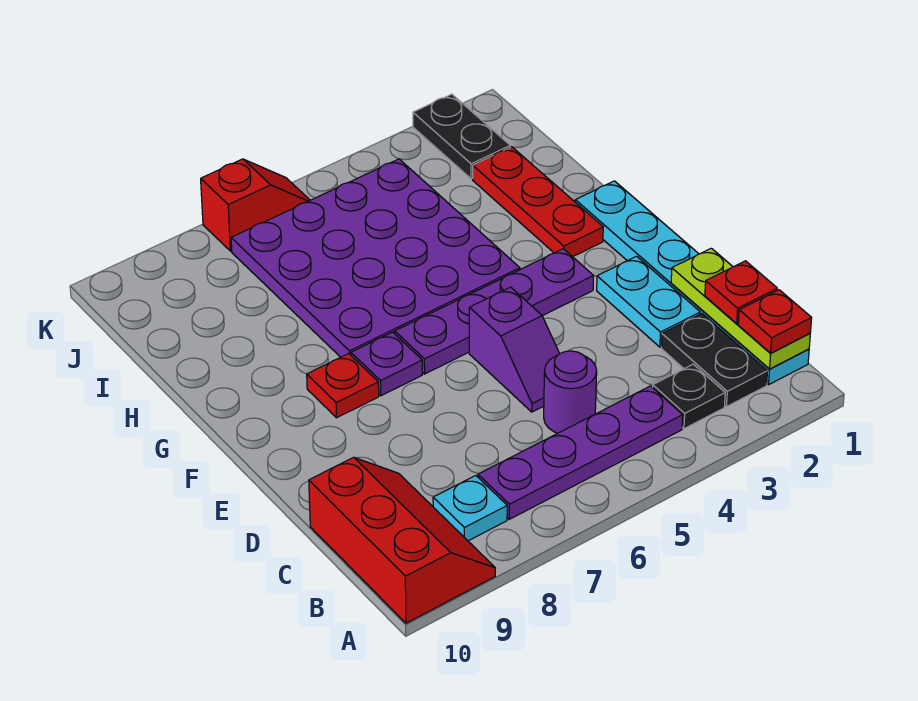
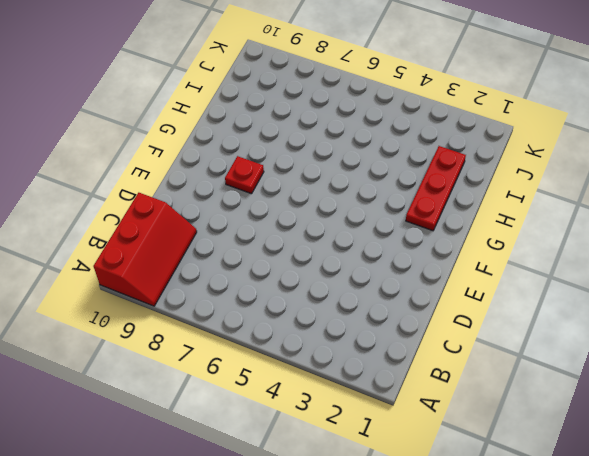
none -> cyan 1x6 plate [575,181,809,385]
none -> black 1x2 plate [661,314,767,407]
none -> black 1x1 plate [653,364,725,429]

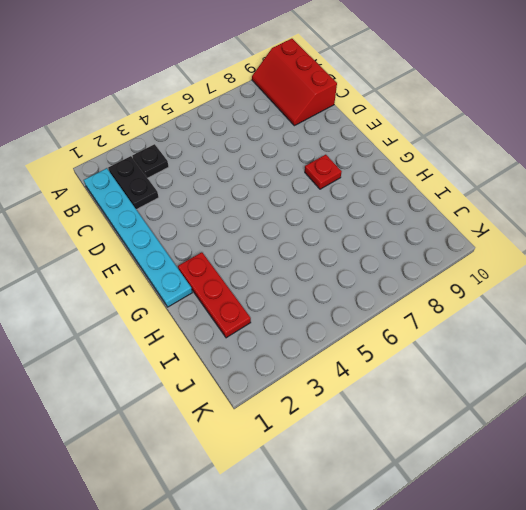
none -> purple 1x4 plate [478,386,683,519]
none -> cyan 1x1 plate [433,476,507,541]
none -> purple 1x1 round brick [544,351,597,433]

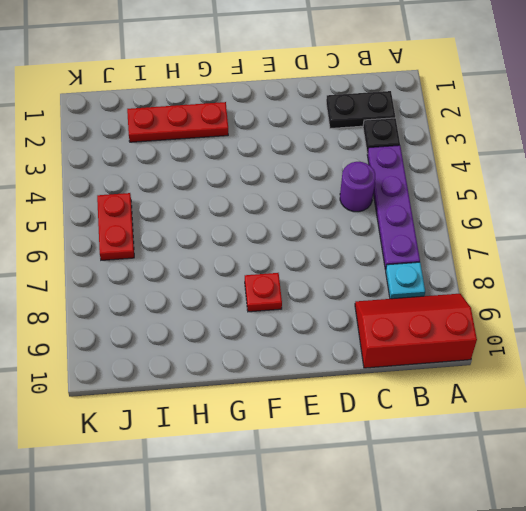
red 1x2 plate [97,193,134,260] -> purple 4x4 plate [231,159,520,357]
none -> cyan 1x6 plate [575,181,809,385]
none -> cyan 1x2 plate [597,256,700,347]
none -> purple 1x2 slope [469,287,560,412]

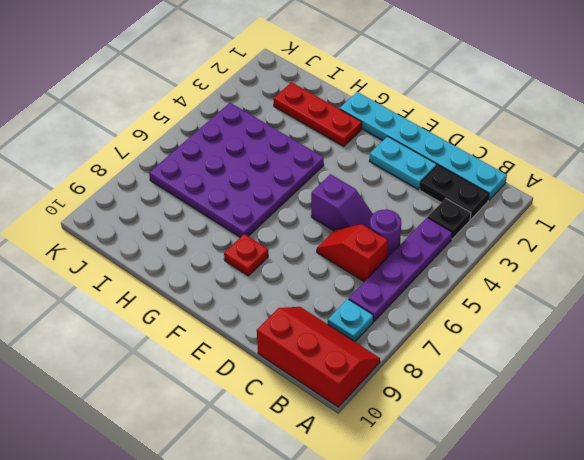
red 1x2 slope [317,224,388,282] -> red 1x2 slope turned to [201,159,310,251]
none -> purple 1x4 plate [395,249,594,374]
none -> purple 1x1 plate [351,332,422,396]
none -> black 1x2 plate [413,94,510,179]

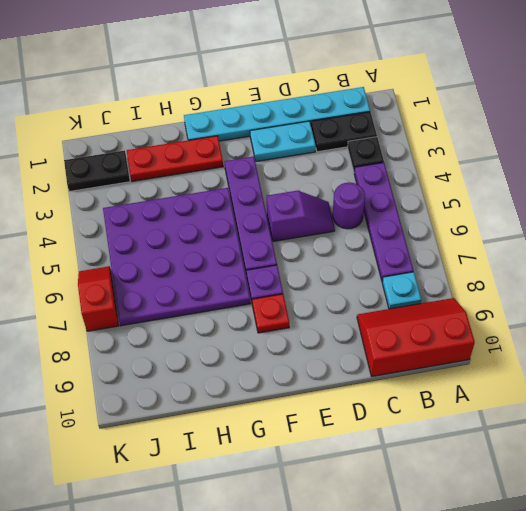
none -> lime 1x3 plate [671,248,810,369]
none -> red 1x1 plate [738,290,812,353]
none -> red 1x1 plate [705,261,777,323]

